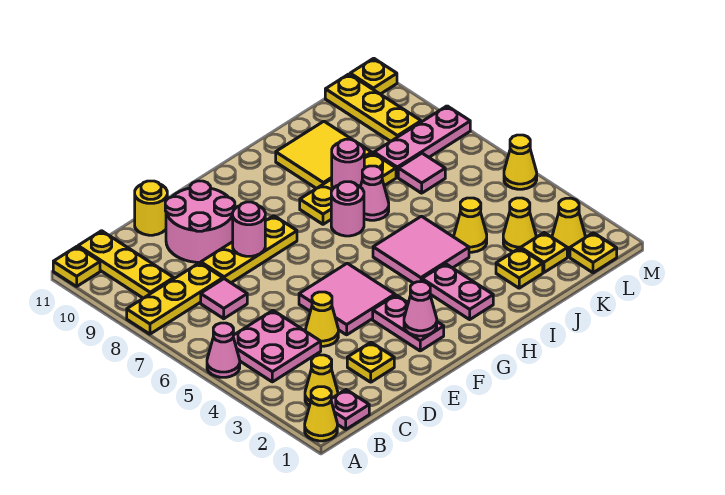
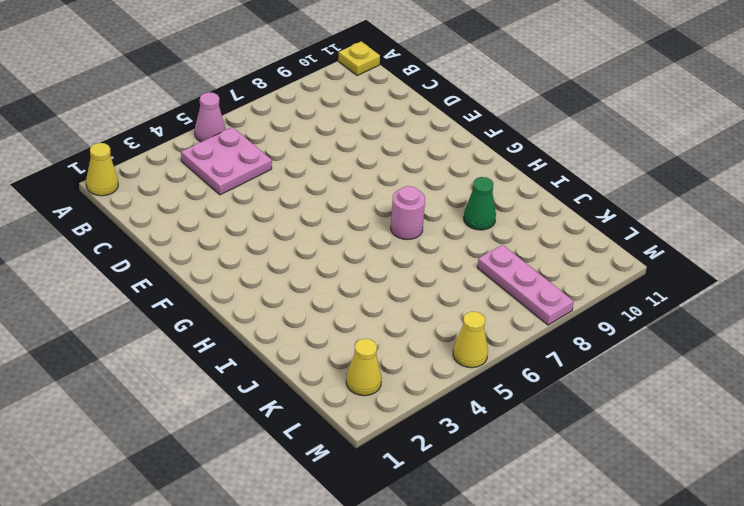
green 1x1 cone [464,177,496,230] -> yellow 2x2 tile [276,121,372,189]
none -> yellow 1x3 plate [127,263,223,334]
none -> pink 1x1 plate [331,390,369,429]
none -> yellow 1x1 cone [305,355,338,406]
none -> yellow 1x3 plate [78,231,174,298]

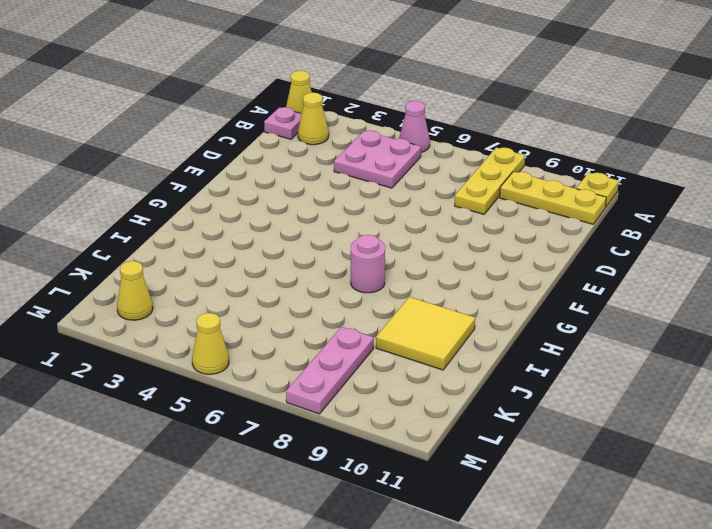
none -> pink 1x1 tile [201,279,247,319]
none -> yellow 1x1 plate [347,342,394,382]
none -> yellow 1x1 cone [306,292,338,346]
none -> yellow 1x3 plate [201,216,297,283]

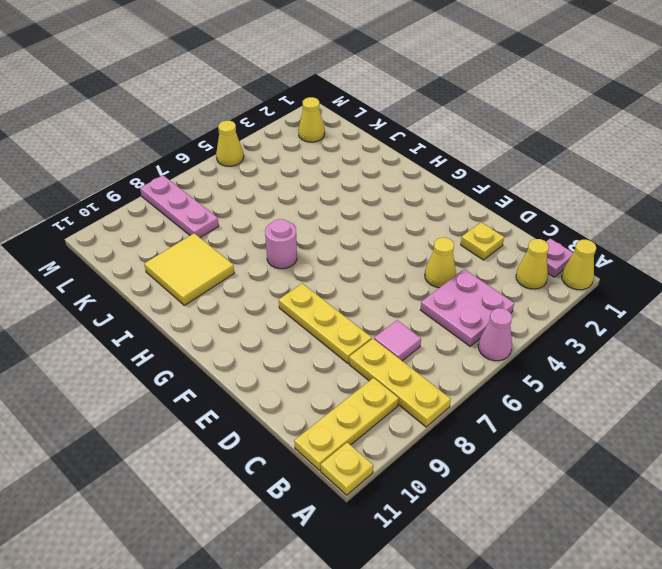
none -> pink 2x2 round brick [165,181,235,262]
none -> yellow 1x1 round brick [135,181,167,235]
none -> pink 2x2 tile [299,263,395,335]
none -> pink 1x2 plate [373,295,444,351]

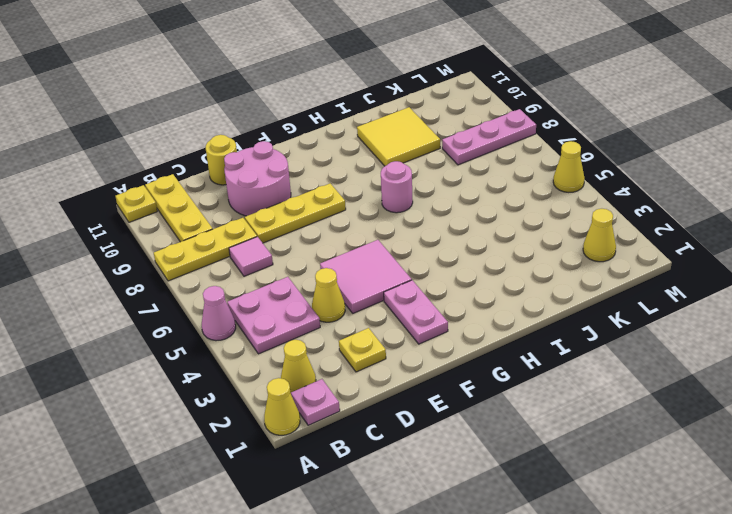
none -> pink 1x2 plate [422,264,493,319]
none -> pink 2x2 tile [373,216,469,283]
none -> yellow 1x3 plate [300,153,396,224]
none -> pink 1x1 cone [361,166,389,220]

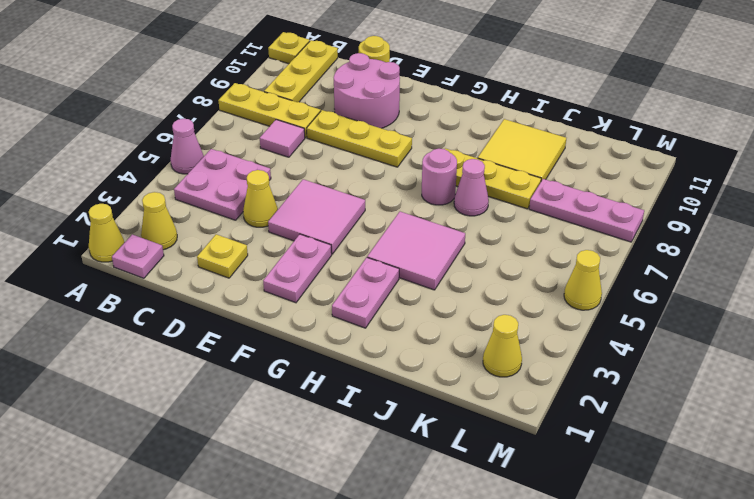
none -> yellow 1x1 plate [496,248,543,288]
none -> yellow 1x1 cone [454,198,487,252]
none -> yellow 1x1 plate [521,233,567,272]
none -> yellow 1x1 cone [503,198,536,252]

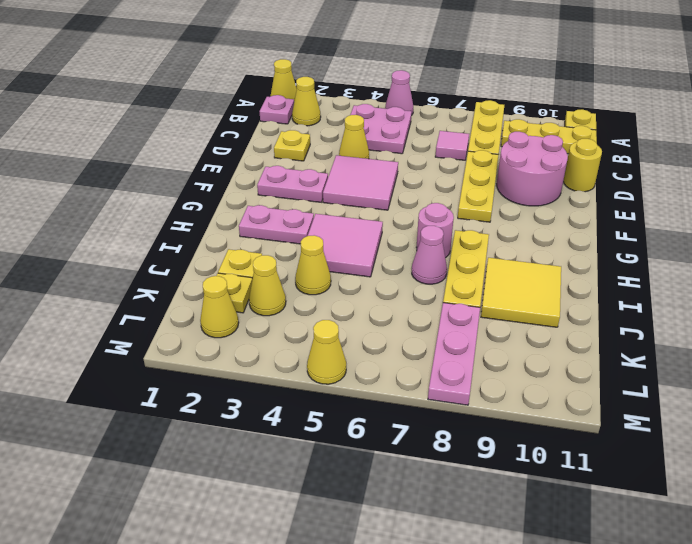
none -> pink 1x1 tile [398,153,445,193]
none -> yellow 1x1 plate [570,233,617,273]
none -> yellow 1x3 plate [325,74,421,141]
none -> yellow 1x1 plate [350,58,397,94]

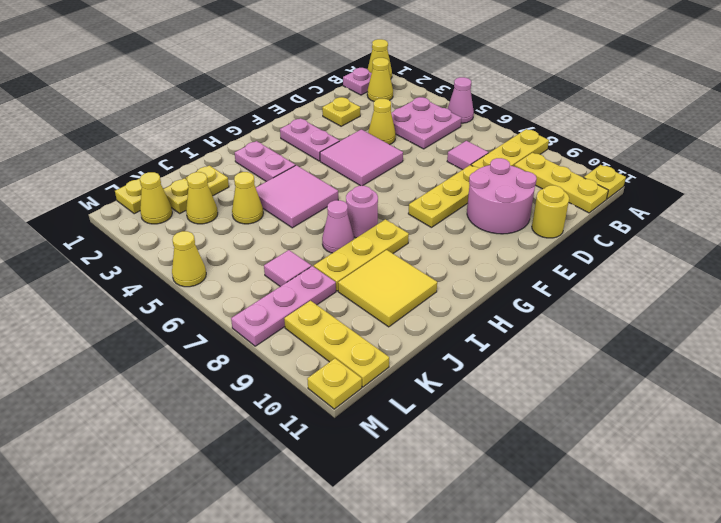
none -> pink 1x1 round brick [233,202,265,256]
none -> pink 1x1 cone [404,282,437,336]
none -> pink 1x1 round brick [332,139,364,188]

